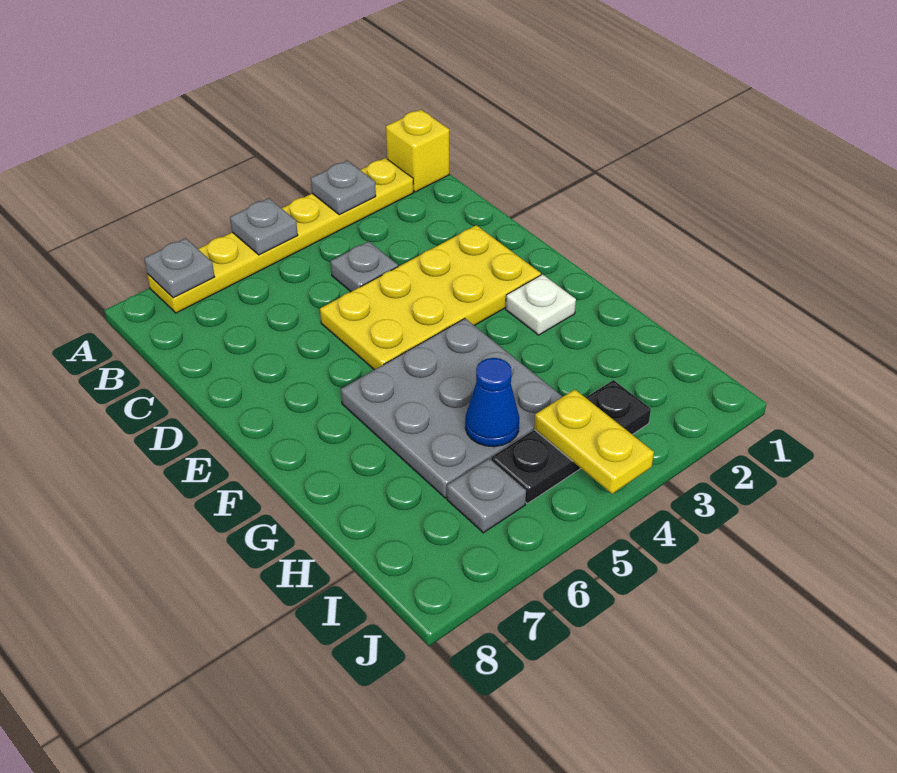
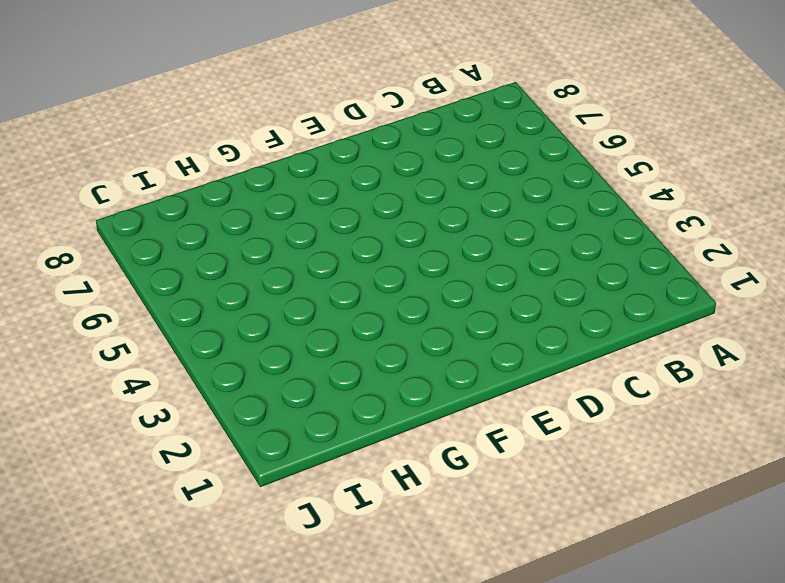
none -> yellow 1x1 brick [386,110,449,192]
none -> yellow 1x6 plate [147,158,413,313]
none -> grey 1x1 plate [331,241,398,292]

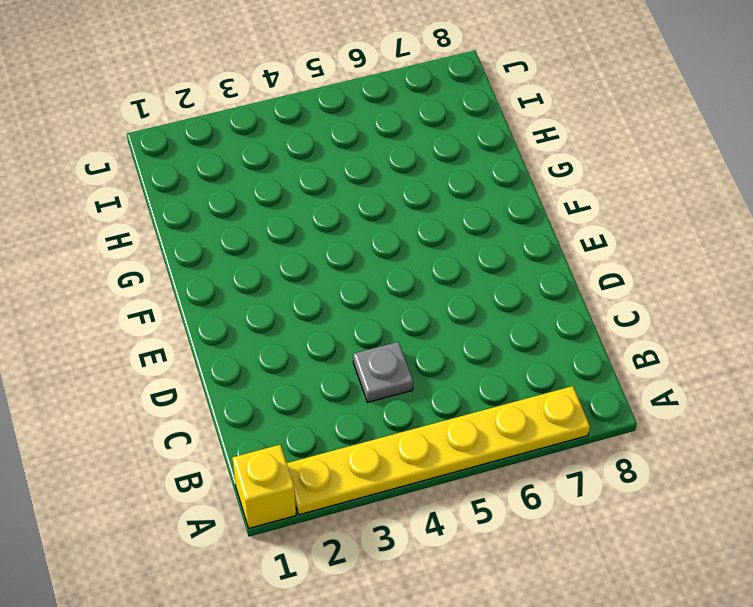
none -> yellow 2x4 plate [320,225,541,370]
none -> white 1x1 plate [506,274,576,335]
none -> grey 3x3 plate [341,319,563,498]

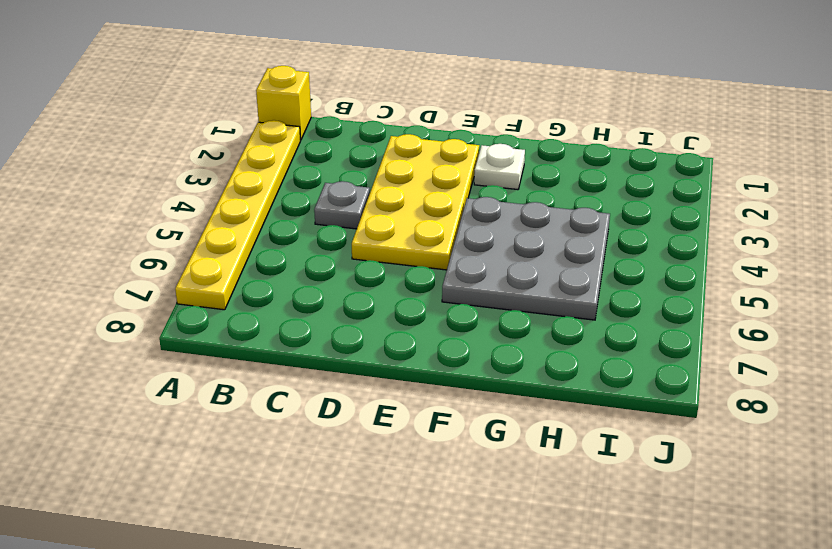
none -> black 1x3 plate [491,380,651,504]
none -> grey 1x1 plate [447,458,526,533]
none -> grey 1x1 plate [311,161,376,215]

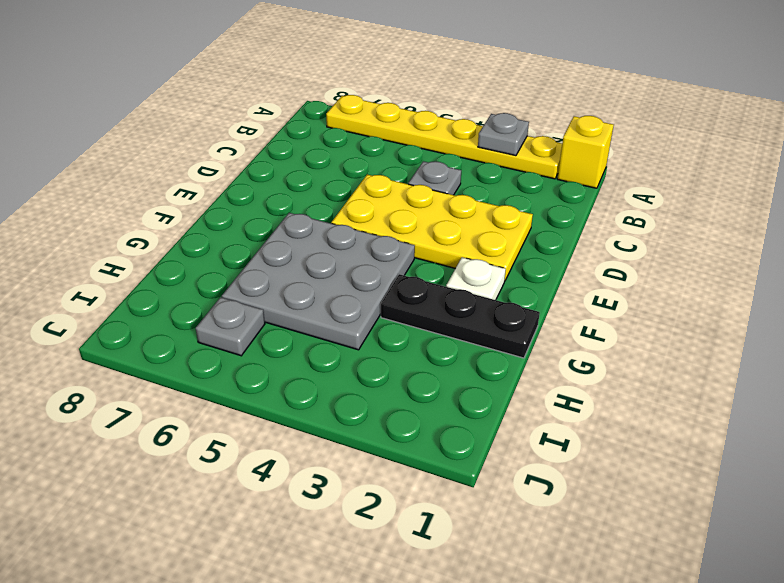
black 1x3 plate [381,274,540,358] -> black 1x3 plate moved to [491,380,651,504]
none -> grey 1x1 plate [230,198,298,255]
none -> grey 1x1 plate [144,238,214,298]
none -> blue 1x1 cone [465,358,519,447]

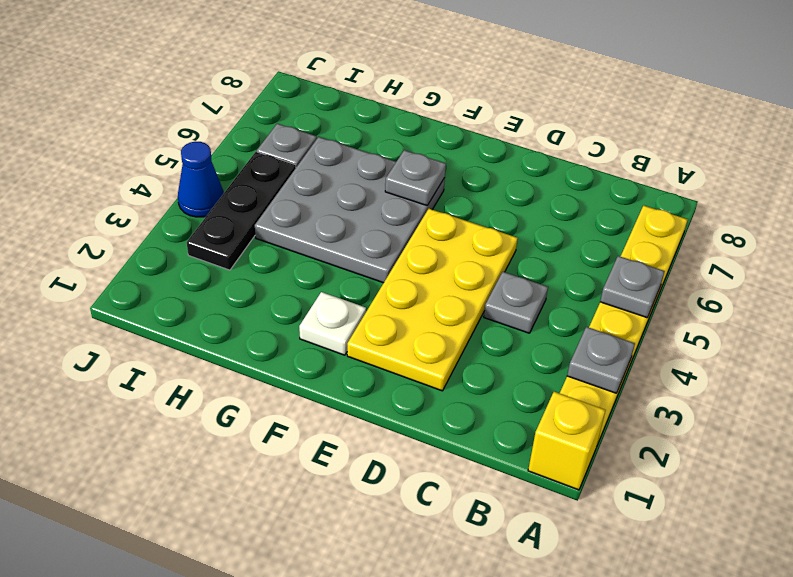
grey 1x1 plate [385,150,446,205] -> grey 1x1 plate moved to [144,238,214,298]
blue 1x1 cone [178,142,224,217] -> blue 1x1 cone moved to [465,358,519,447]
none -> yellow 1x2 plate [534,390,654,494]

